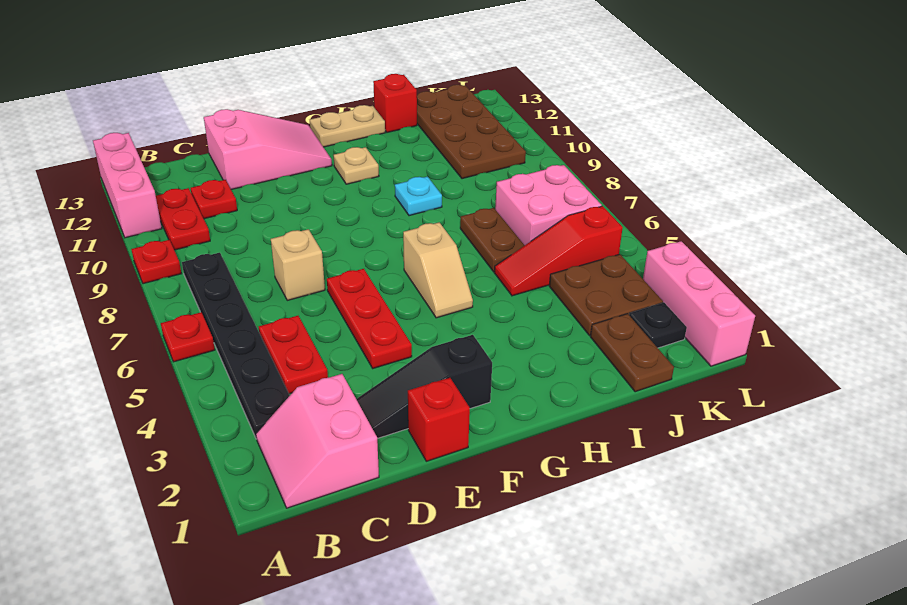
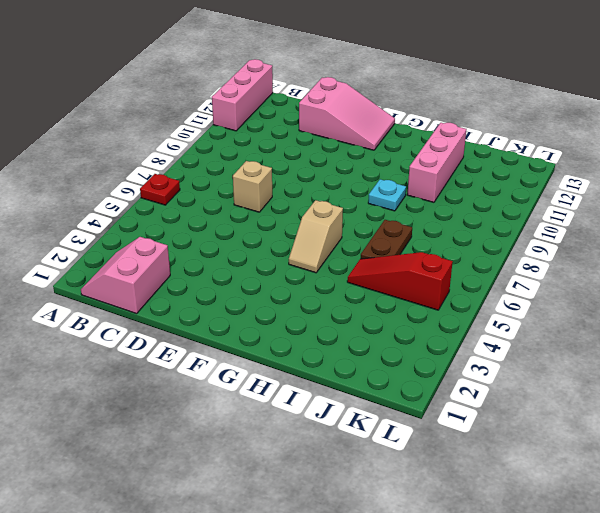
pink 1x3 brick [407,123,466,202] -> pink 1x3 brick moved to [643,241,755,366]
none -> red 1x1 plate [131,240,181,284]
none -> black 1x6 plate [182,253,290,439]
none -> red 1x2 plate [156,188,210,250]

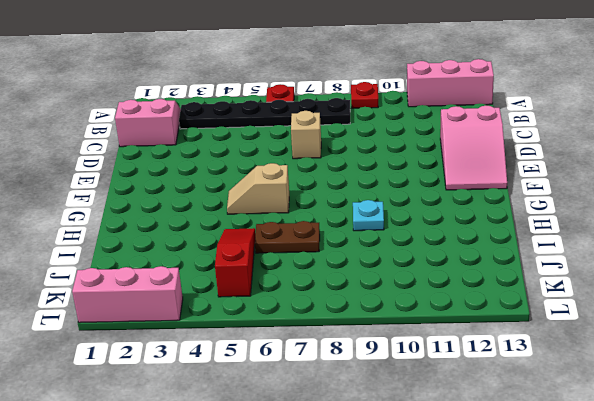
none -> red 1x2 plate [156,188,210,250]
none -> red 1x2 plate [259,316,328,394]
none -> red 1x1 plate [191,180,237,219]

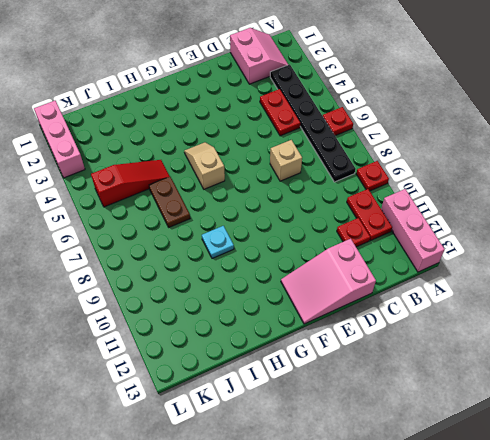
none -> black 1x3 slope [356,335,492,439]
none -> red 1x1 brick [408,378,470,461]
none -> red 1x3 plate [327,269,412,368]

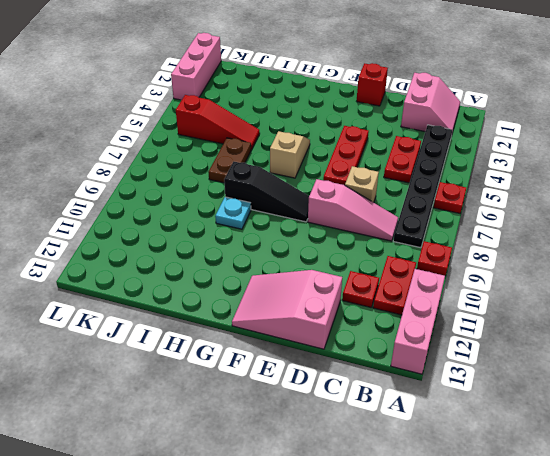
pink 1x3 slope [308,179,398,241] -> none
black 1x3 slope [224,161,309,222] -> black 1x3 slope moved to [356,335,492,439]
none -> tan 1x1 plate [333,147,379,184]
none -> tan 1x2 plate [310,105,385,147]
none -> red 1x1 brick [373,74,417,132]

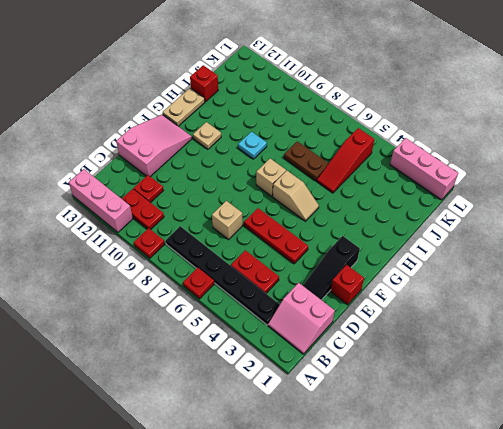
tan 1x1 brick [256,159,286,196] -> none
none -> brown 1x2 plate [591,314,674,392]
none -> brown 2x2 plate [549,254,663,335]
none -> pink 2x2 brick [495,165,602,245]

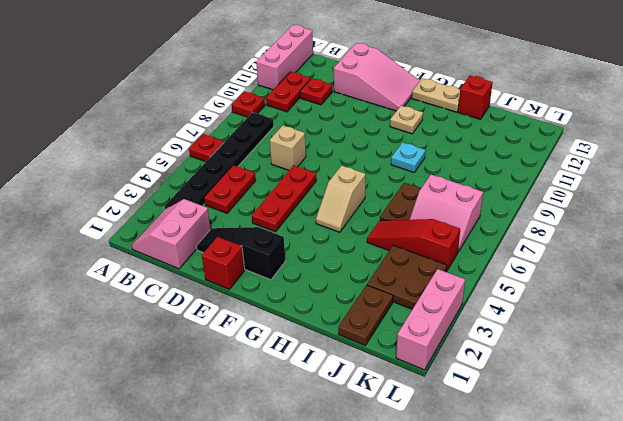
pink 2x2 slope [409,175,483,252] -> pink 2x2 brick [495,165,602,245]
none -> brown 2x4 plate [417,85,526,179]
none -> black 1x1 plate [629,303,687,348]

